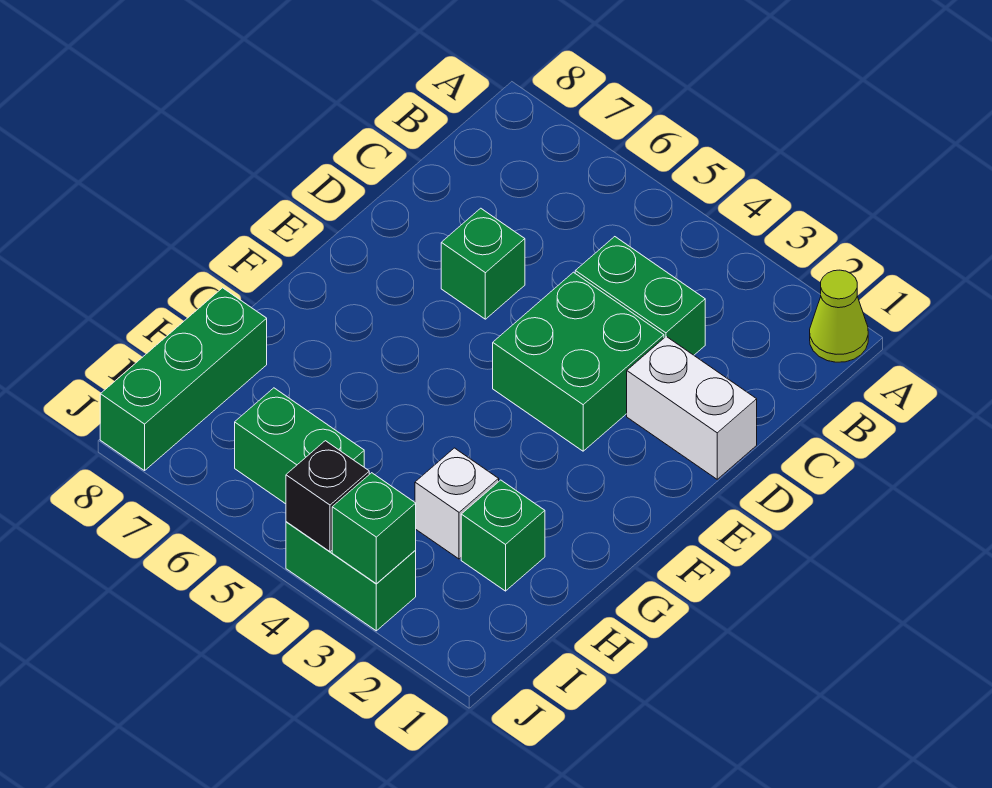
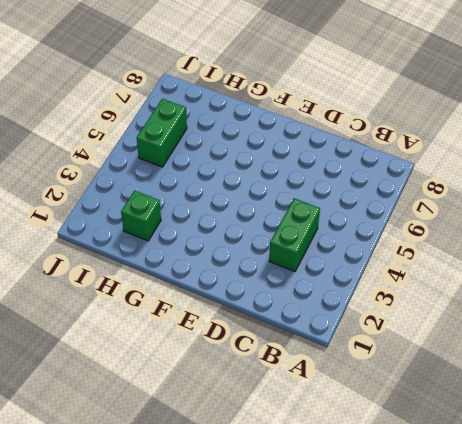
none -> lime 1x1 cone [810,270,868,362]
none -> white 1x2 brick [627,337,757,479]
none -> green 2x2 brick [493,272,664,451]

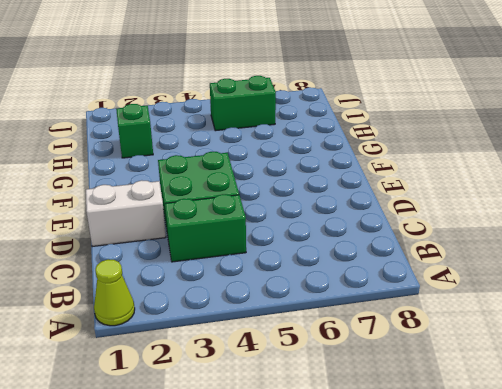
none -> green 1x1 brick [441,208,525,319]
none -> white 1x1 brick [415,448,499,559]
none -> green 1x3 brick [100,288,267,471]

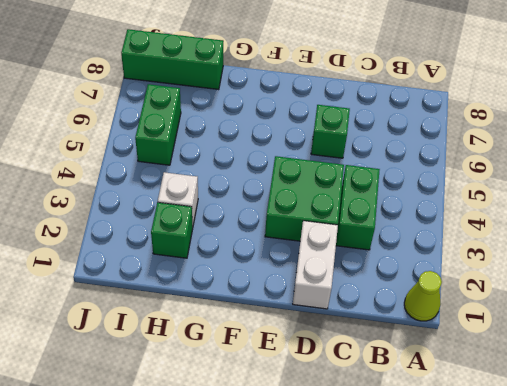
none -> green 1x2 brick [286,522,416,631]
none -> green 1x1 brick [332,473,416,584]
none -> black 1x1 brick [286,441,369,552]

